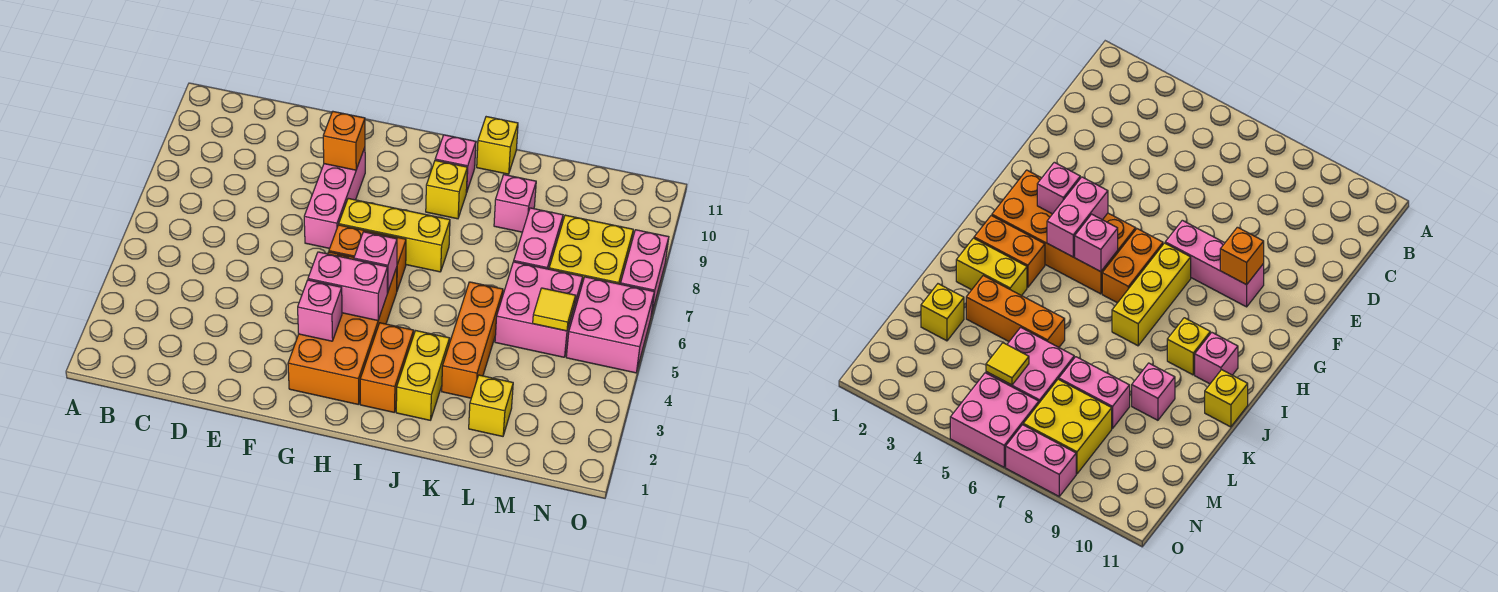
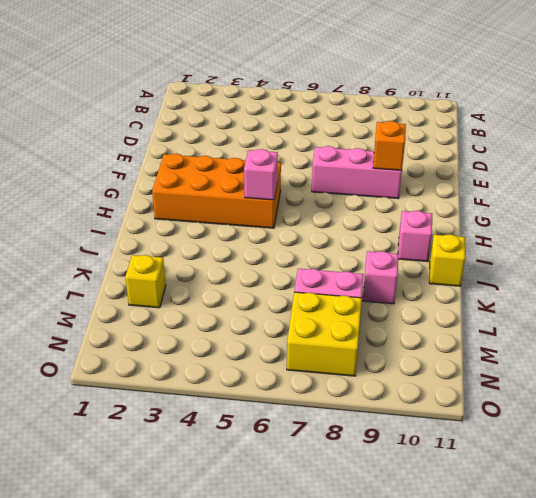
none -> orange 1x2 brick [329,225,406,290]
none -> yellow 1x3 brick [339,198,450,272]
none -> orange 1x2 brick [360,323,414,412]

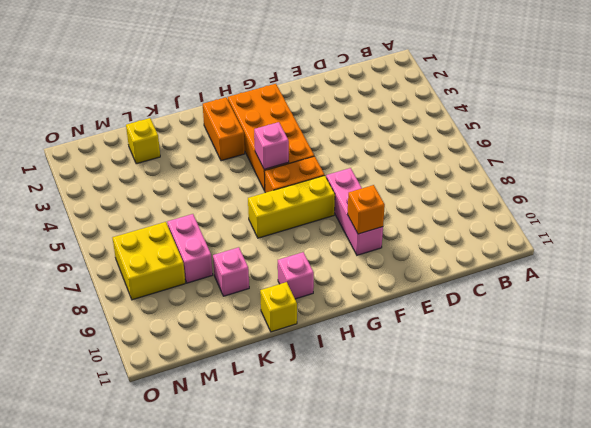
none -> yellow 1x1 brick [426,161,467,219]
none -> yellow 1x2 brick [396,331,450,420]
none -> orange 1x3 brick [442,282,503,398]

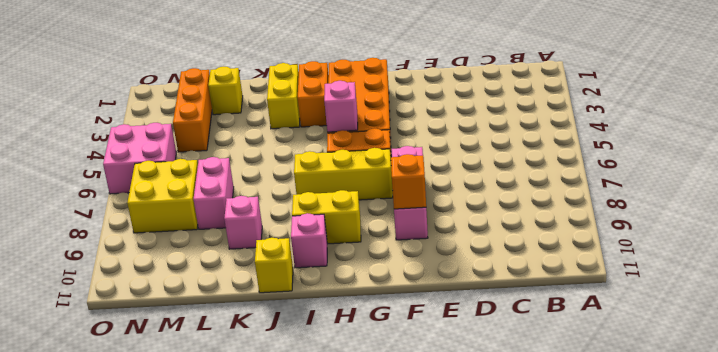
yellow 1x2 brick [292,190,361,244] -> yellow 1x1 brick [426,161,467,219]
orange 1x3 brick [173,68,212,152] -> orange 1x3 brick moved to [442,282,503,398]
none -> pink 2x2 brick [495,262,583,357]
none -> pink 1x2 brick [621,230,669,315]
none -> pink 1x1 brick [298,280,342,341]

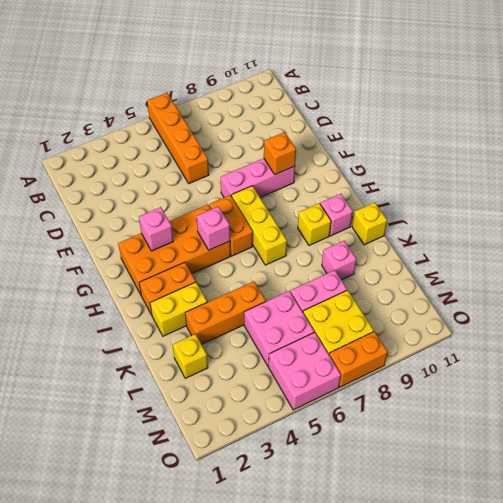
orange 1x4 brick [147,93,209,183] -> none
orange 1x2 brick [329,332,388,387] -> pink 1x2 brick [621,230,669,315]
none -> pink 1x2 brick [308,252,388,321]
none -> yellow 1x1 tile [533,288,576,331]

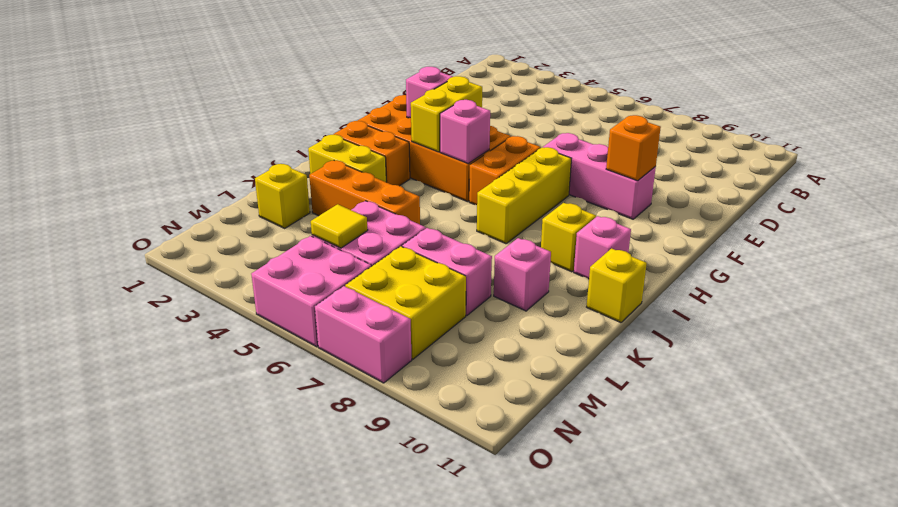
yellow 1x2 brick [411,76,482,152] -> pink 1x2 brick [308,252,388,321]

